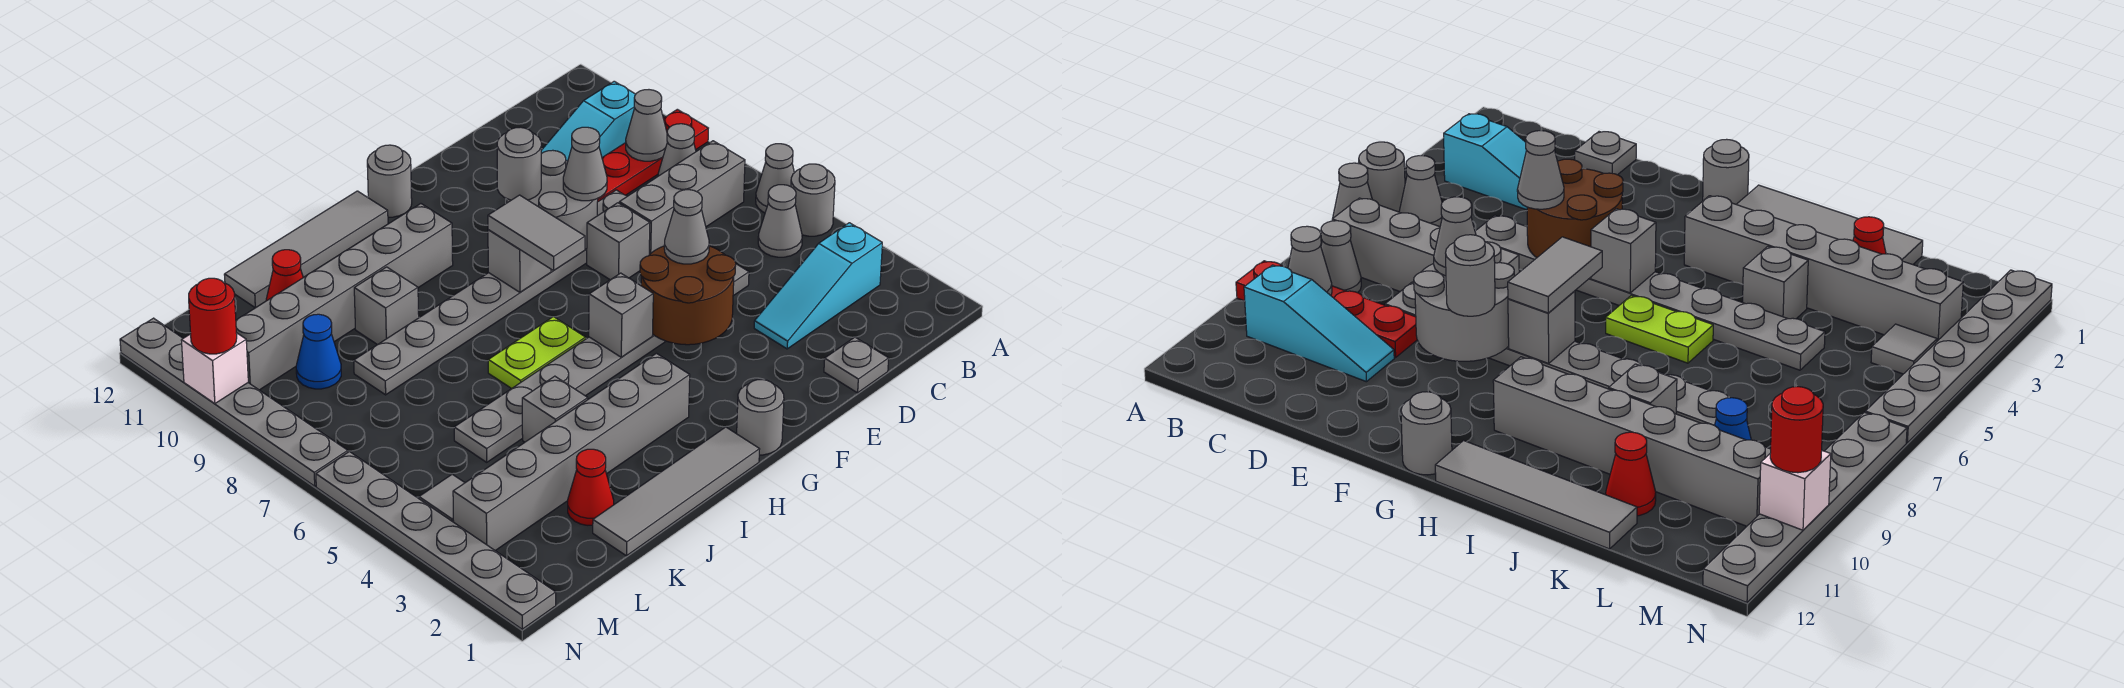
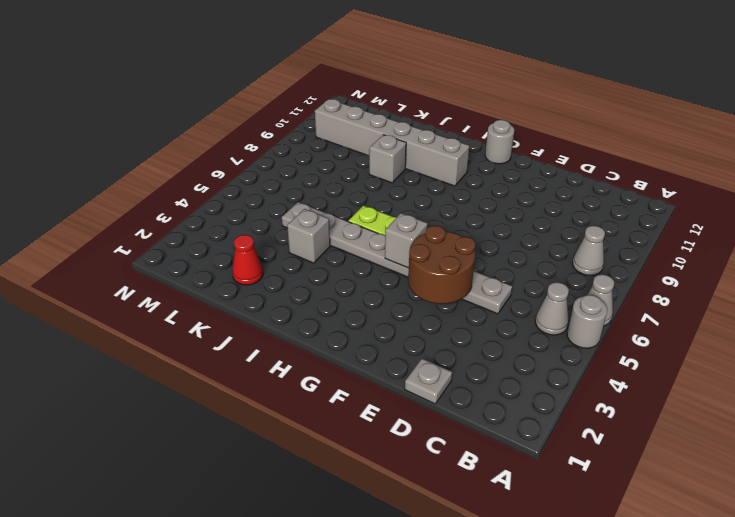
none -> red 1x4 plate [598,109,708,201]
none -> cyan 1x3 slope [754,223,882,349]
none -> grey 1x3 brick [619,141,745,254]
none -> cyan 1x3 slope [541,81,636,161]

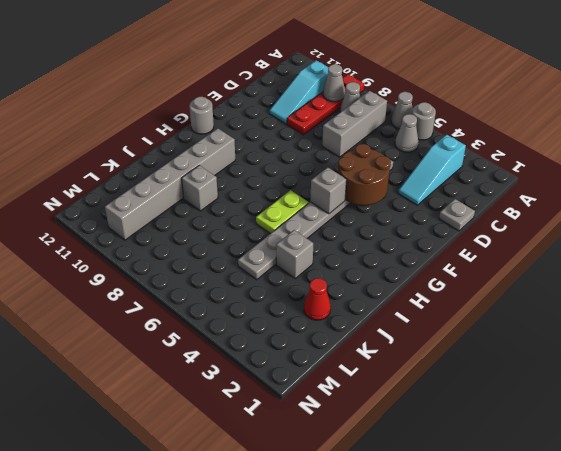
none -> grey 1x8 plate [354,190,627,395]
none -> grey 1x1 brick [587,203,650,280]
none -> grey 1x1 round brick [737,380,784,455]
none -> grey 1x4 tile [593,427,760,556]

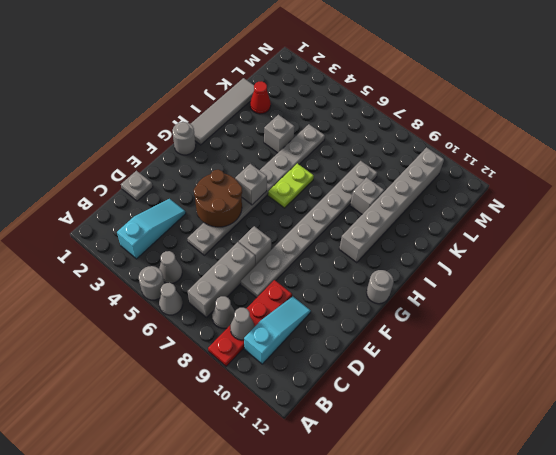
none -> grey 1x6 brick [453,353,690,551]
none -> grey 1x4 tile [224,191,388,308]
none -> red 1x1 cone [266,250,303,301]
none -> blue 1x1 cone [296,314,341,389]

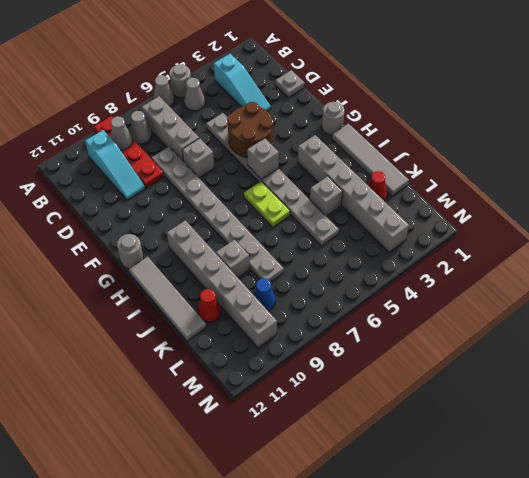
none -> grey 1x1 tile [419,474,465,522]
none -> grey 1x6 plate [316,452,556,629]
none -> grey 1x6 plate [120,318,348,486]
none -> grey 2x2 round brick [507,150,598,250]

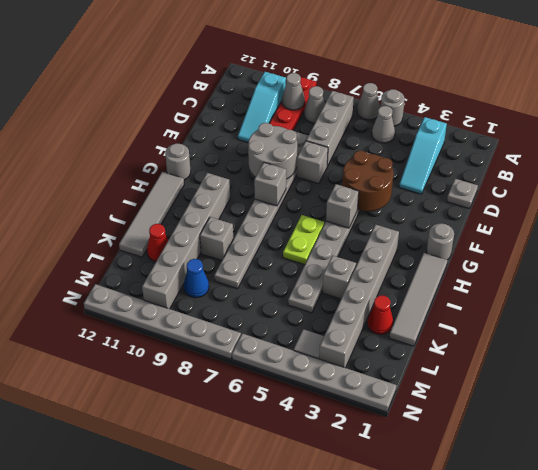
none -> white 1x1 brick [181,333,248,404]
none -> grey 1x1 cone [664,190,709,264]
none -> grey 1x1 cone [563,127,607,201]
none -> grey 1x1 round brick [497,127,541,200]

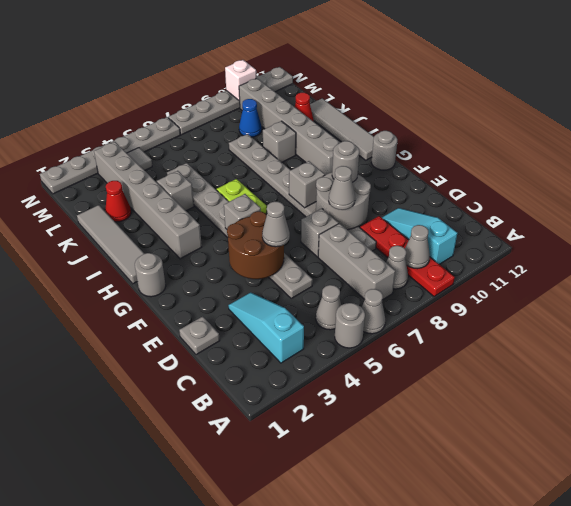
none -> grey 1x2 tile [488,195,585,271]
none -> red 1x1 round brick [189,278,237,354]

